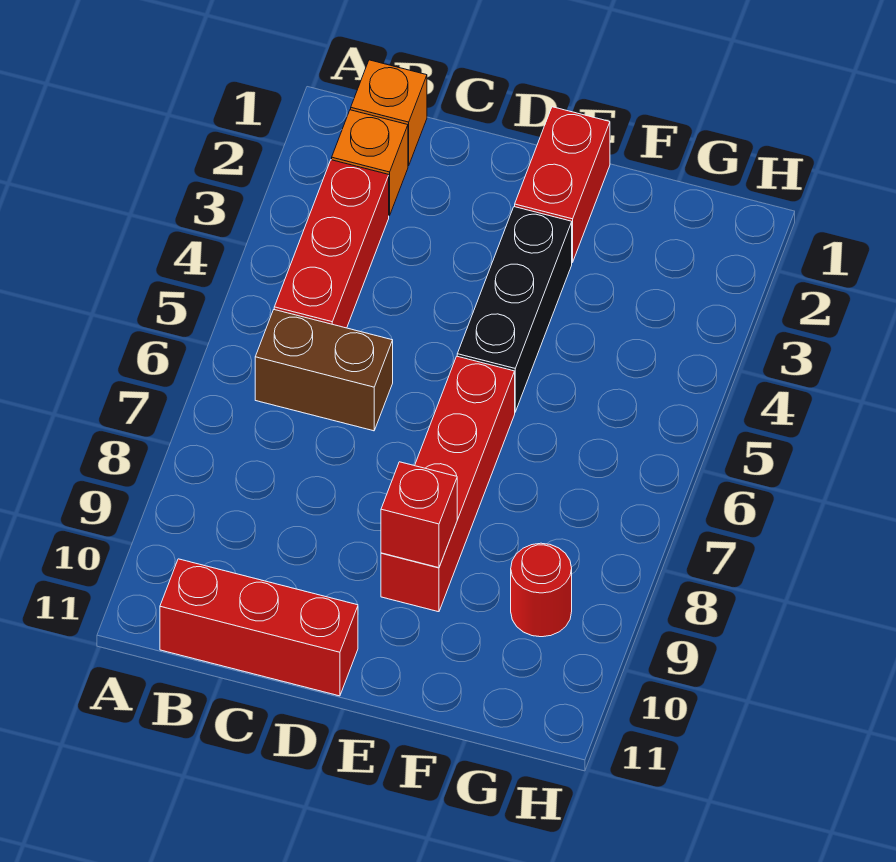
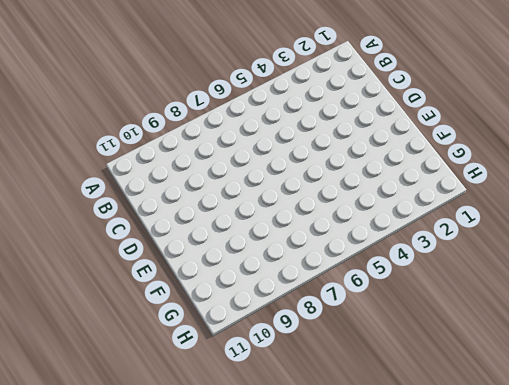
none -> orange 1x1 brick [351,60,427,166]
none -> orange 1x1 brick [332,110,408,216]

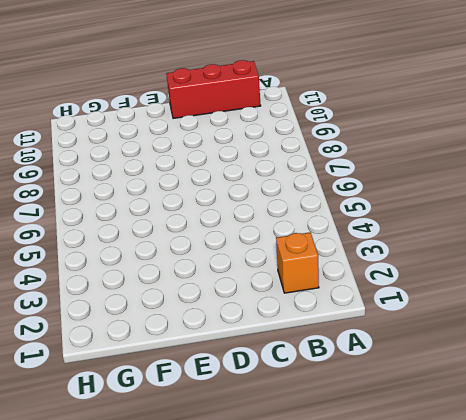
none -> orange 1x1 brick [351,60,427,166]
none -> red 1x3 brick [274,160,389,328]

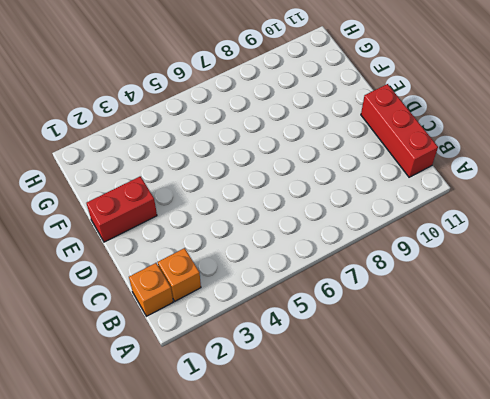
none -> red 1x3 brick [274,160,389,328]
none -> brown 1x2 brick [255,310,393,431]

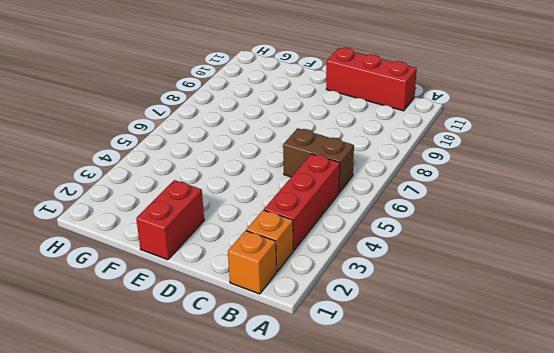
none -> black 1x3 brick [457,207,572,412]
none -> red 1x4 brick [381,356,515,612]

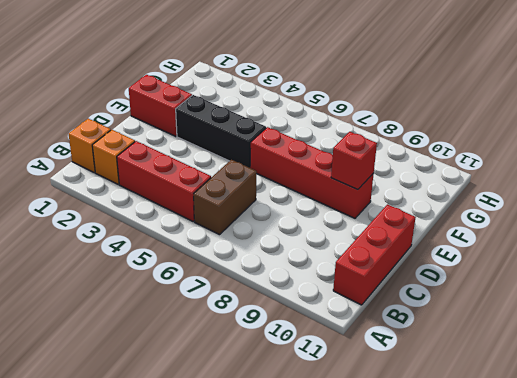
none -> red 1x1 round brick [511,543,572,637]

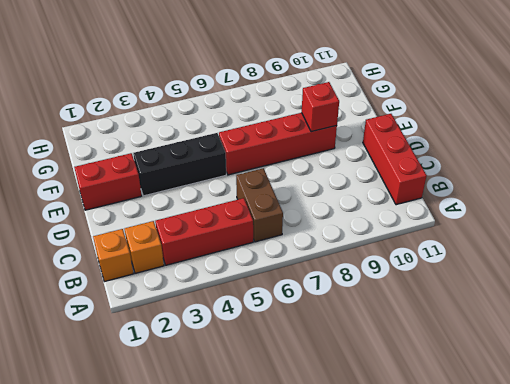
none -> red 1x1 round brick [511,543,572,637]

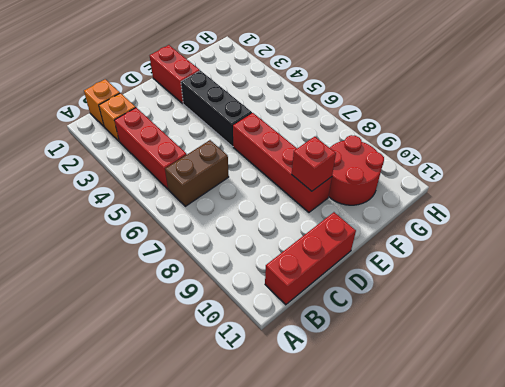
red 2x2 round brick [329,135,384,205] -> red 1x1 round brick [511,543,572,637]

